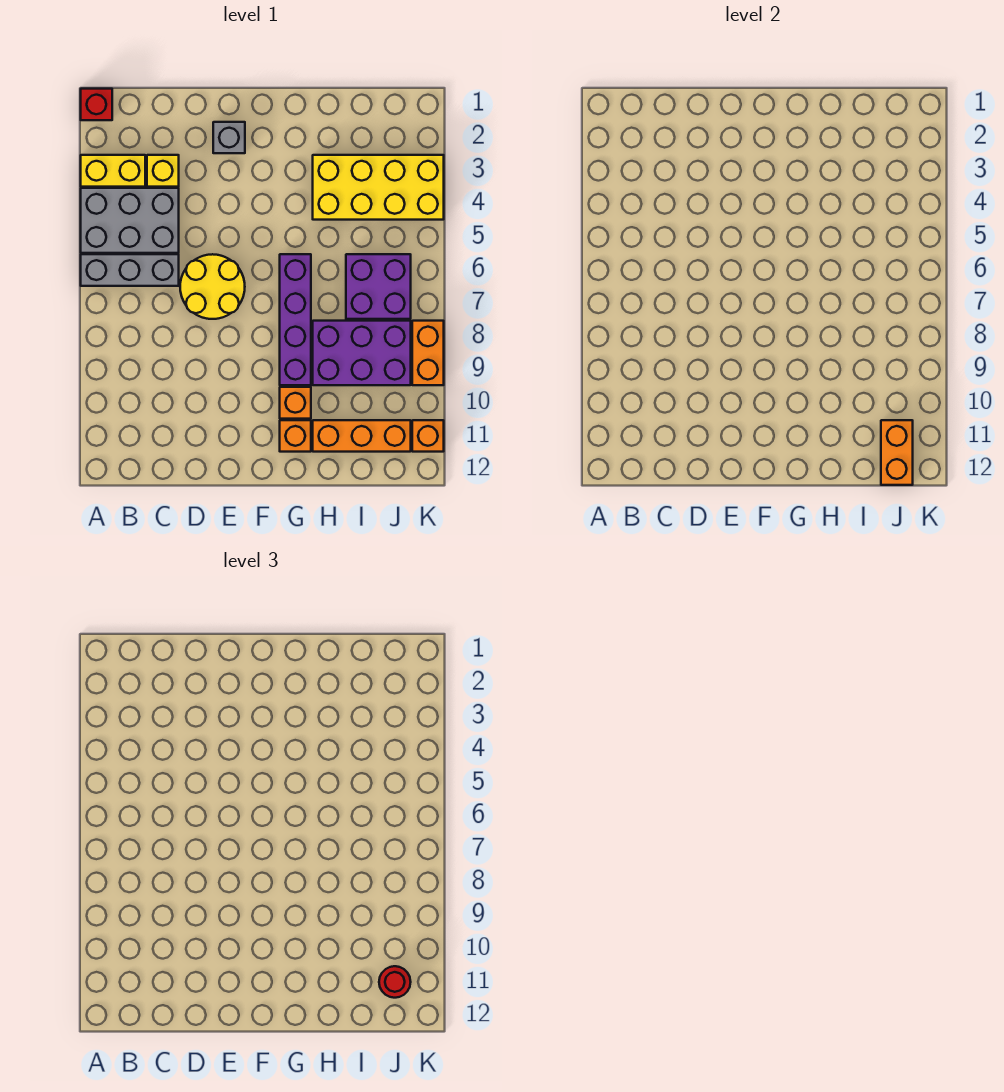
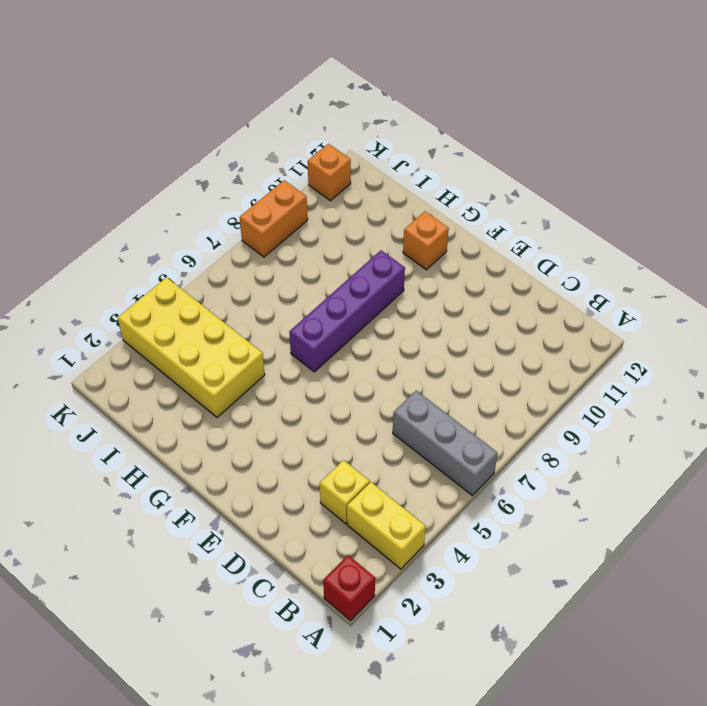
none -> grey 2x3 brick [81,188,179,253]
none -> yellow 2x2 round brick [180,254,245,319]
none -> grey 1x1 brick [213,122,245,153]

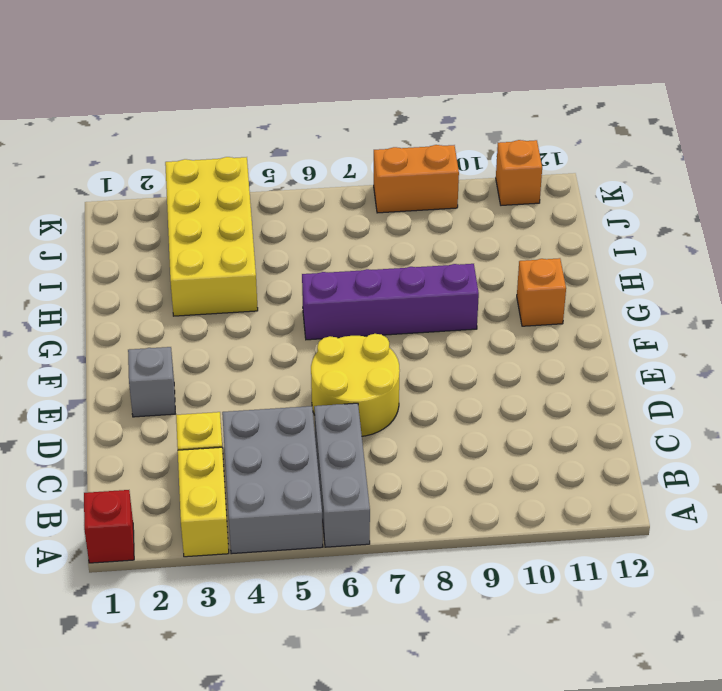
none -> orange 1x1 brick [280,387,311,419]
none -> purple 2x3 brick [313,321,411,385]
none -> orange 1x3 brick [313,420,411,452]

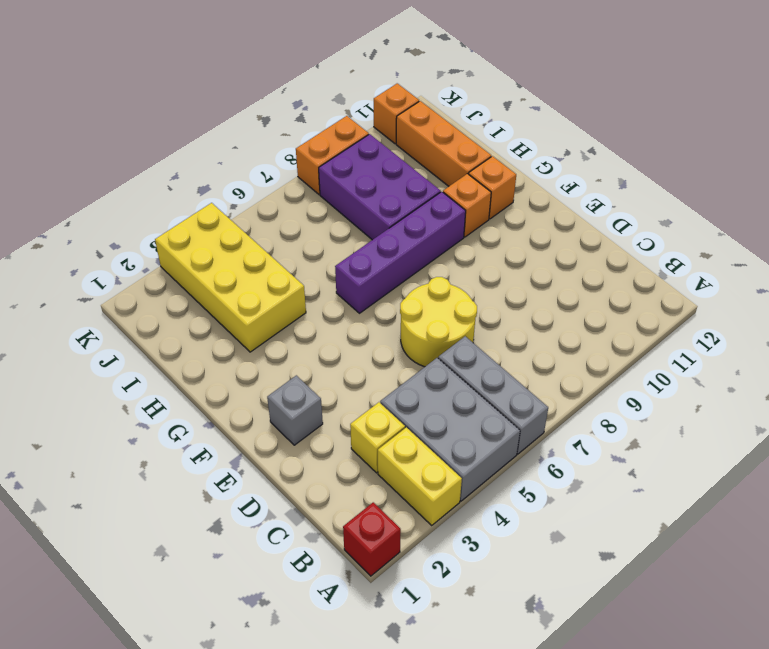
none -> purple 2x2 brick [346,254,411,319]
none -> orange 1x2 brick [881,420,913,485]
none -> red 1x1 round brick [379,966,411,998]

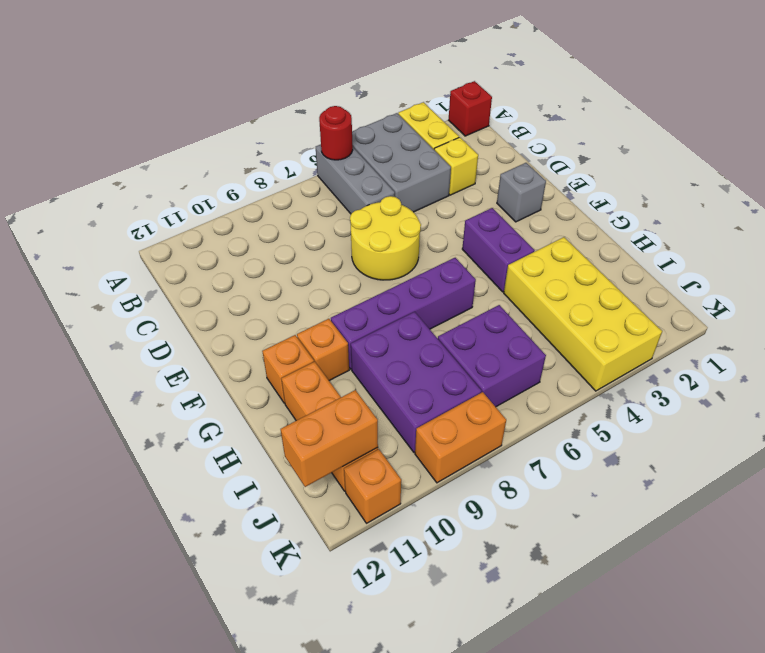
red 1x1 round brick [319,106,353,160] -> red 1x1 round brick moved to [379,966,411,998]
purple 1x2 brick [462,208,535,292] -> none

